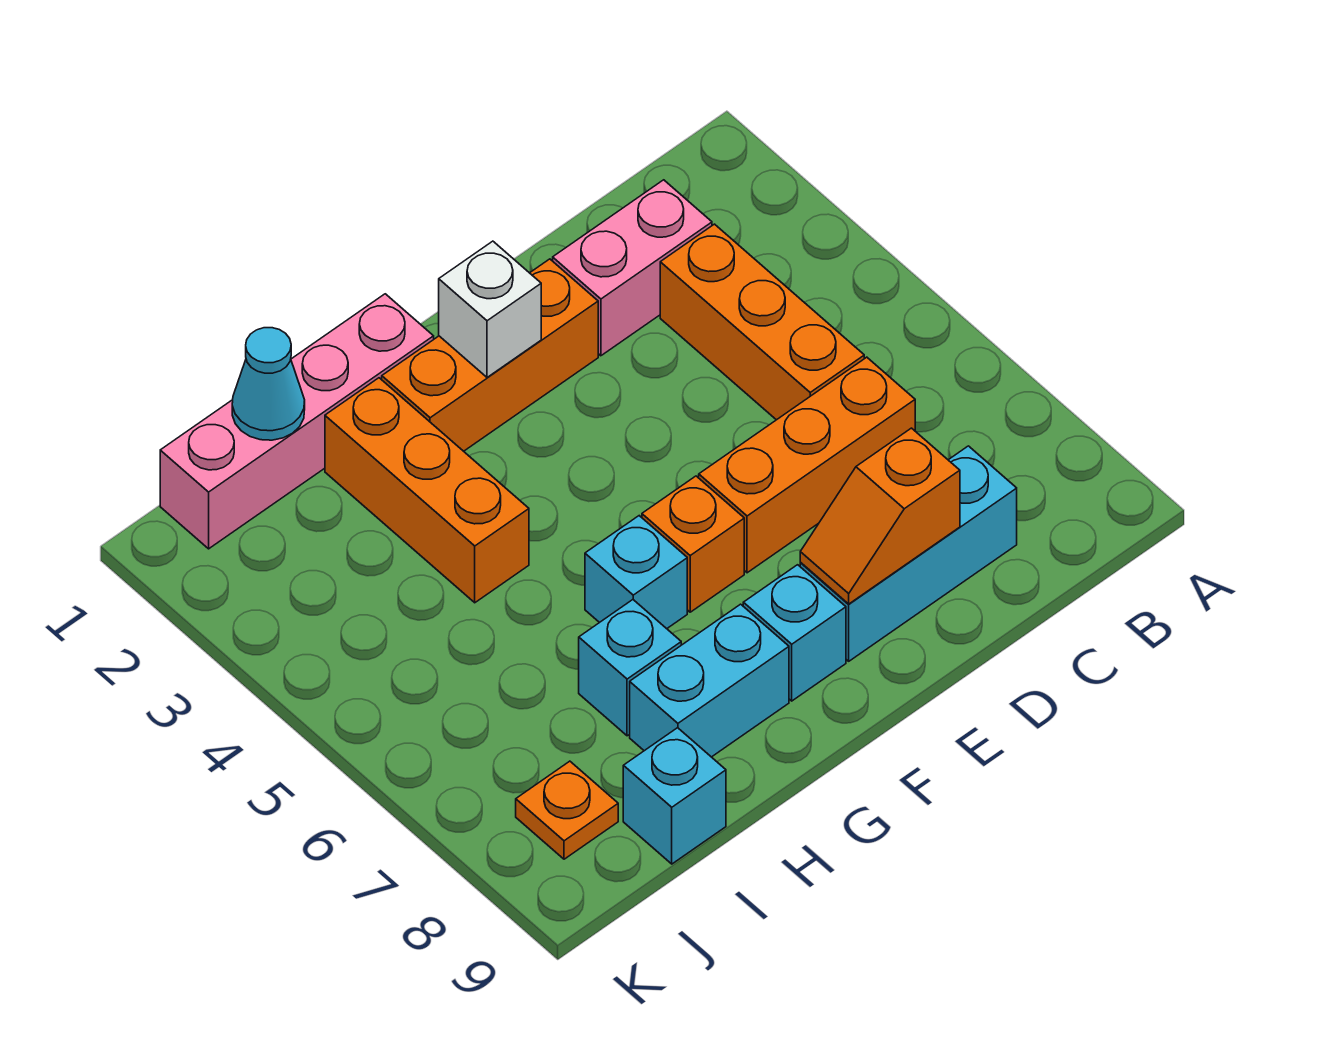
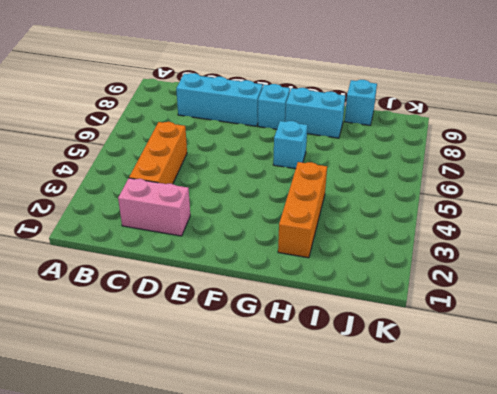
none -> orange 1x3 brick [699,357,915,573]
none -> orange 1x3 brick [382,259,598,451]
none -> orange 1x1 brick [642,476,744,612]

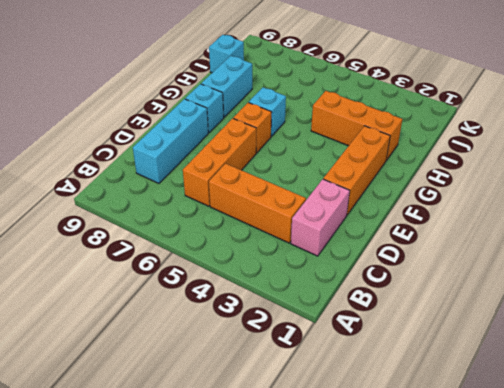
none -> pink 1x4 brick [160,294,434,549]
none -> cyan 1x1 brick [579,600,681,736]
none -> orange 1x1 plate [516,761,618,859]

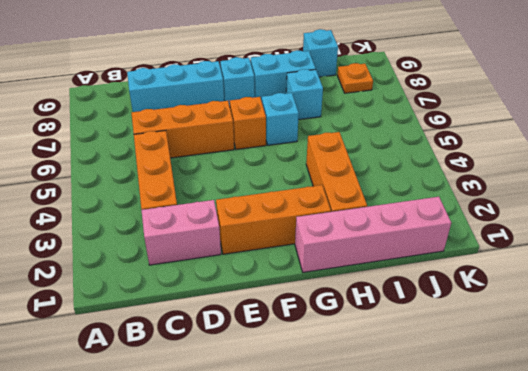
none -> orange 1x2 slope [800,428,960,604]
none -> white 1x1 brick [439,241,541,377]
none -> cyan 1x1 cone [232,328,305,440]

